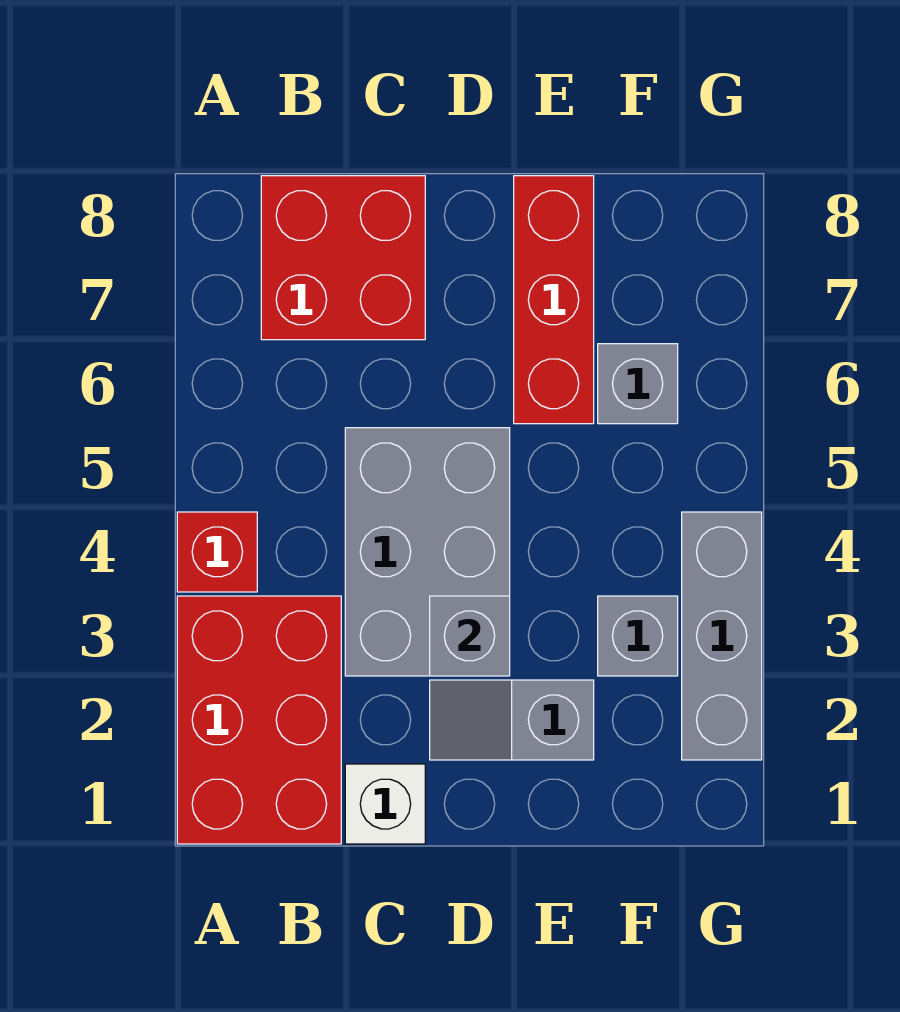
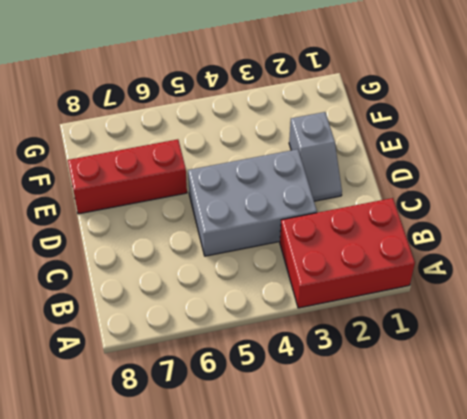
none -> red 1x1 brick [177,512,257,592]
none -> red 2x2 brick [261,176,425,340]

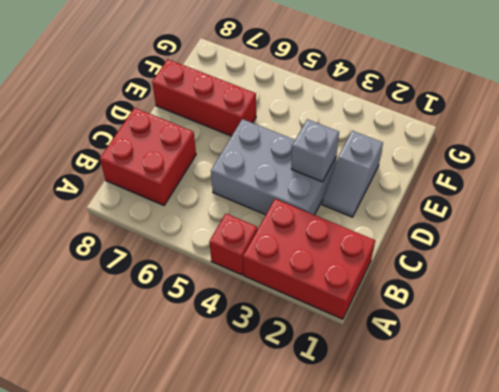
none -> white 1x1 brick [345,764,425,844]
none -> grey 1x1 brick [598,596,678,676]

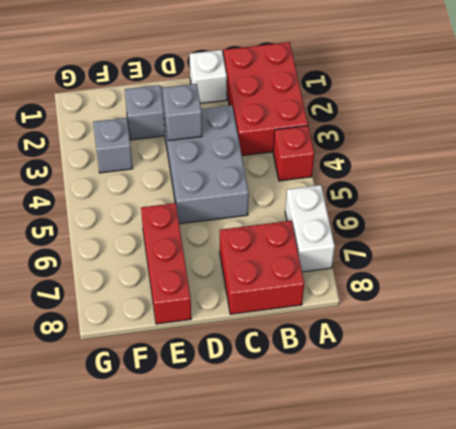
white 1x2 brick [285,185,335,272] -> none
none -> grey 1x1 brick [598,344,678,424]
none -> grey 1x3 brick [682,512,762,760]

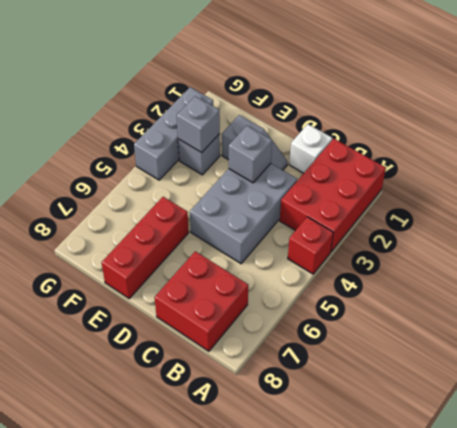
grey 1x1 brick [177,96,220,153] -> grey 1x1 brick moved to [598,344,678,424]

